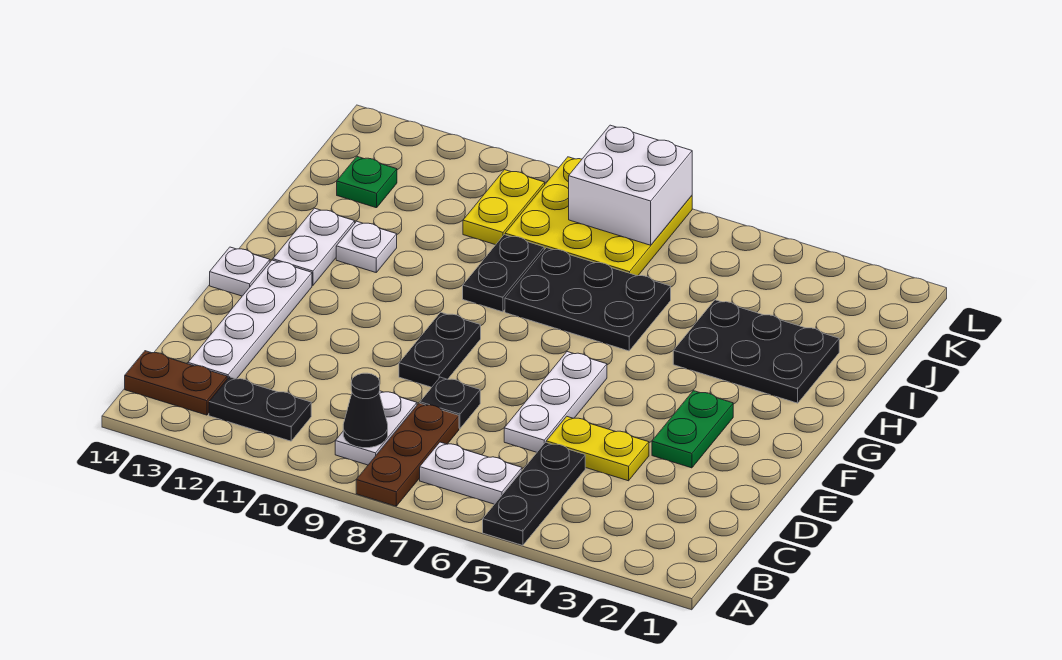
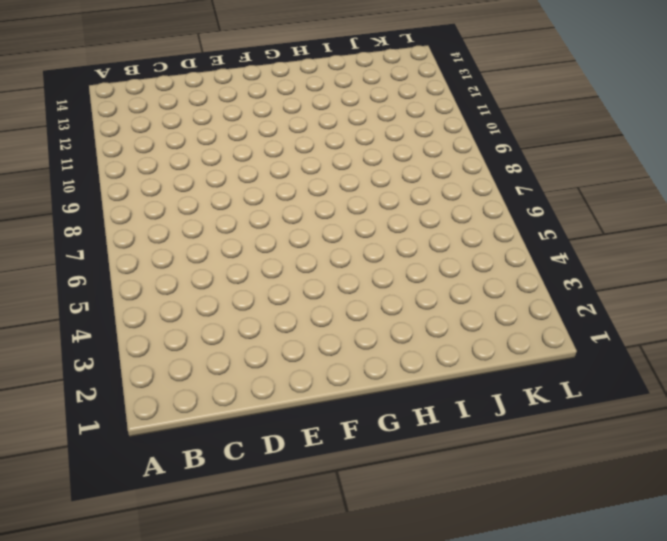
none -> black 1x3 plate [483,442,585,545]
none -> brown 1x3 plate [356,403,459,506]
none -> white 1x2 plate [420,442,522,504]

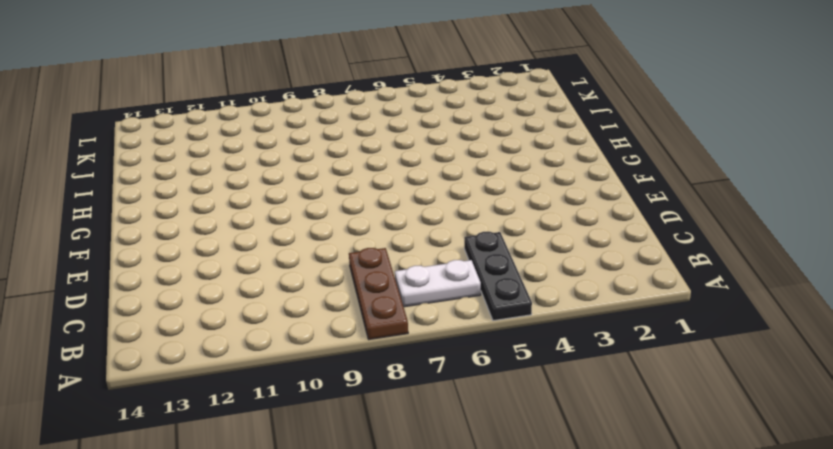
none -> white 1x2 plate [335,391,417,465]
none -> black 1x2 plate [209,377,311,441]
none -> brown 1x2 plate [125,351,227,415]

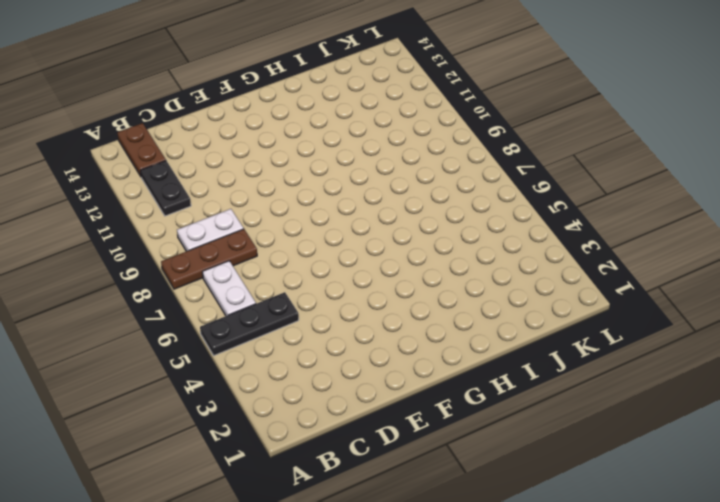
none -> white 1x4 plate [188,260,312,379]
none -> yellow 1x2 plate [546,416,649,481]
none -> white 1x3 plate [504,352,607,452]

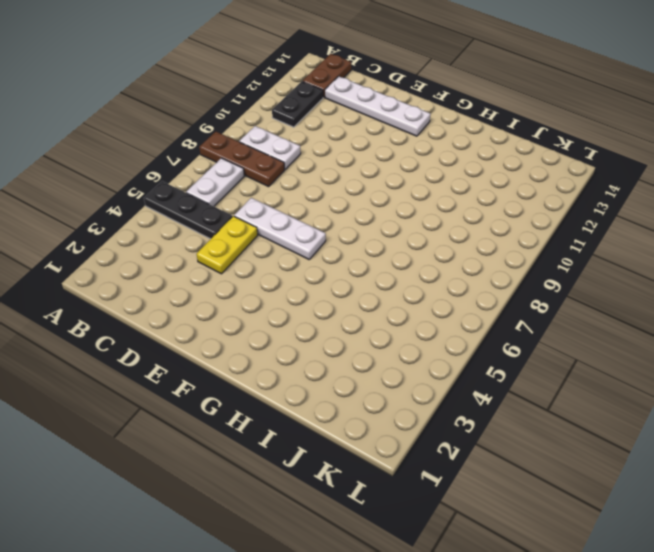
none -> black 1x1 plate [420,377,480,428]
none -> green 1x2 plate [652,391,733,468]
none -> black 1x2 plate [399,312,481,387]

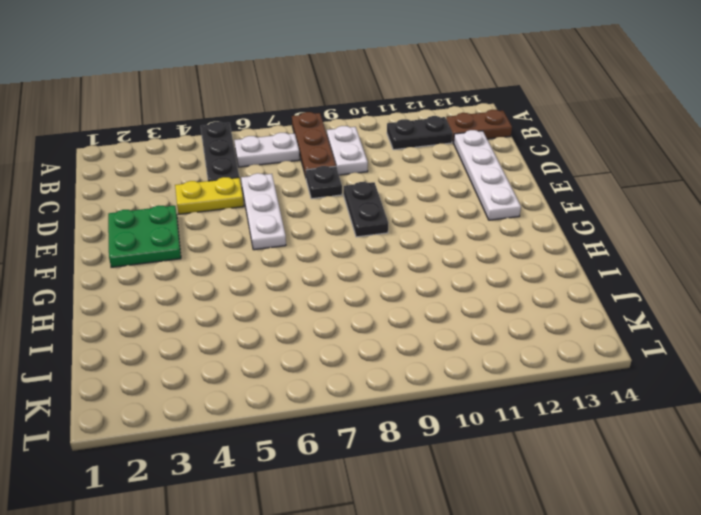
green 2x2 plate [108,206,181,267] -> green 1x2 plate [652,391,733,468]
none -> white 1x1 plate [210,247,270,296]
none -> white 1x2 plate [273,208,355,285]
none -> black 2x3 plate [673,300,839,403]

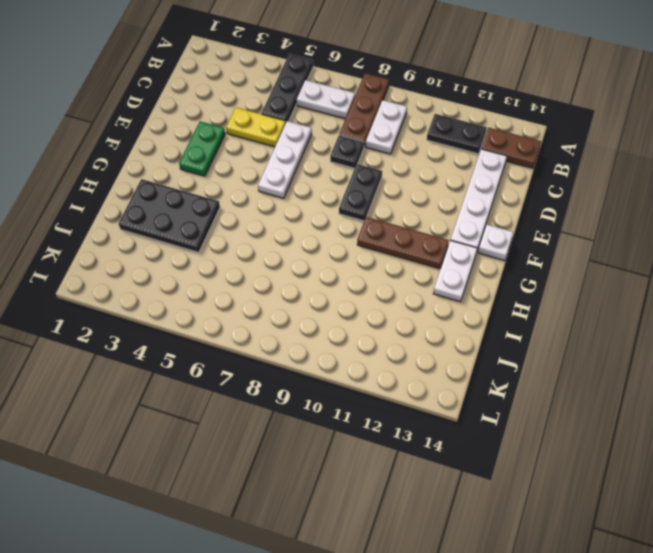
brown 1x3 plate [357,217,449,269] -> none
none -> black 2x3 plate [505,248,671,351]
none -> black 1x2 plate [463,235,544,312]
none -> white 1x1 plate [336,221,397,272]

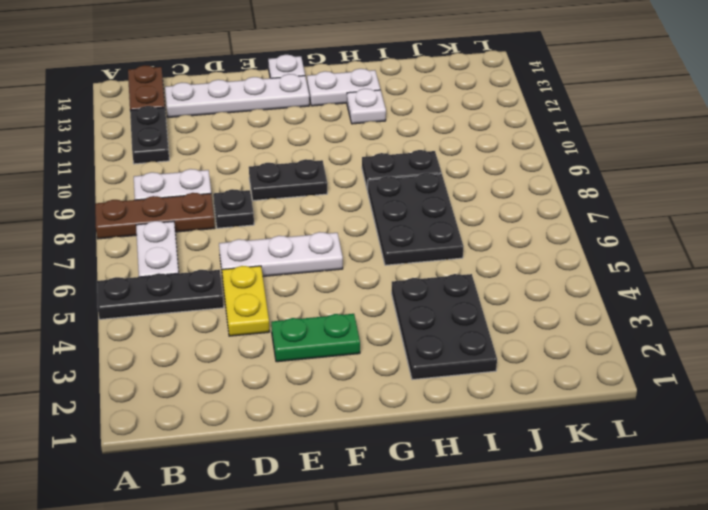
none -> yellow 3x3 plate [505,157,692,276]
none -> yellow 1x2 plate [463,170,545,245]
none -> green 1x1 plate [337,157,397,208]

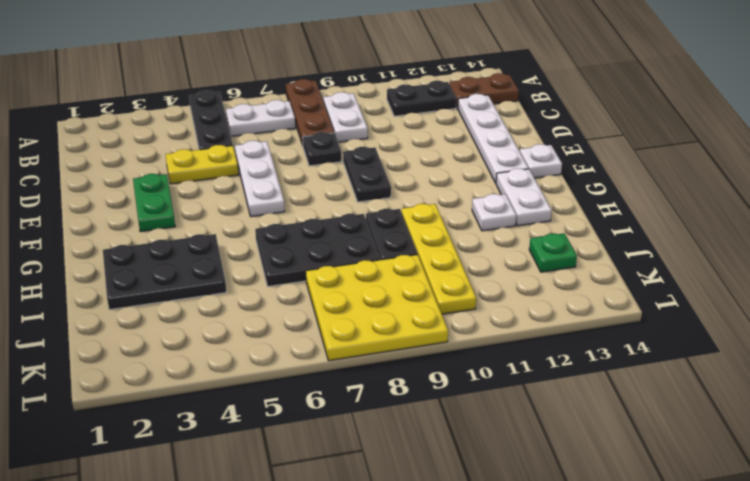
yellow 1x4 plate [401,204,476,314] -> yellow 1x2 plate [463,170,545,245]
none -> black 1x1 cone [343,373,388,448]
none -> white 2x2 brick [569,125,692,245]

